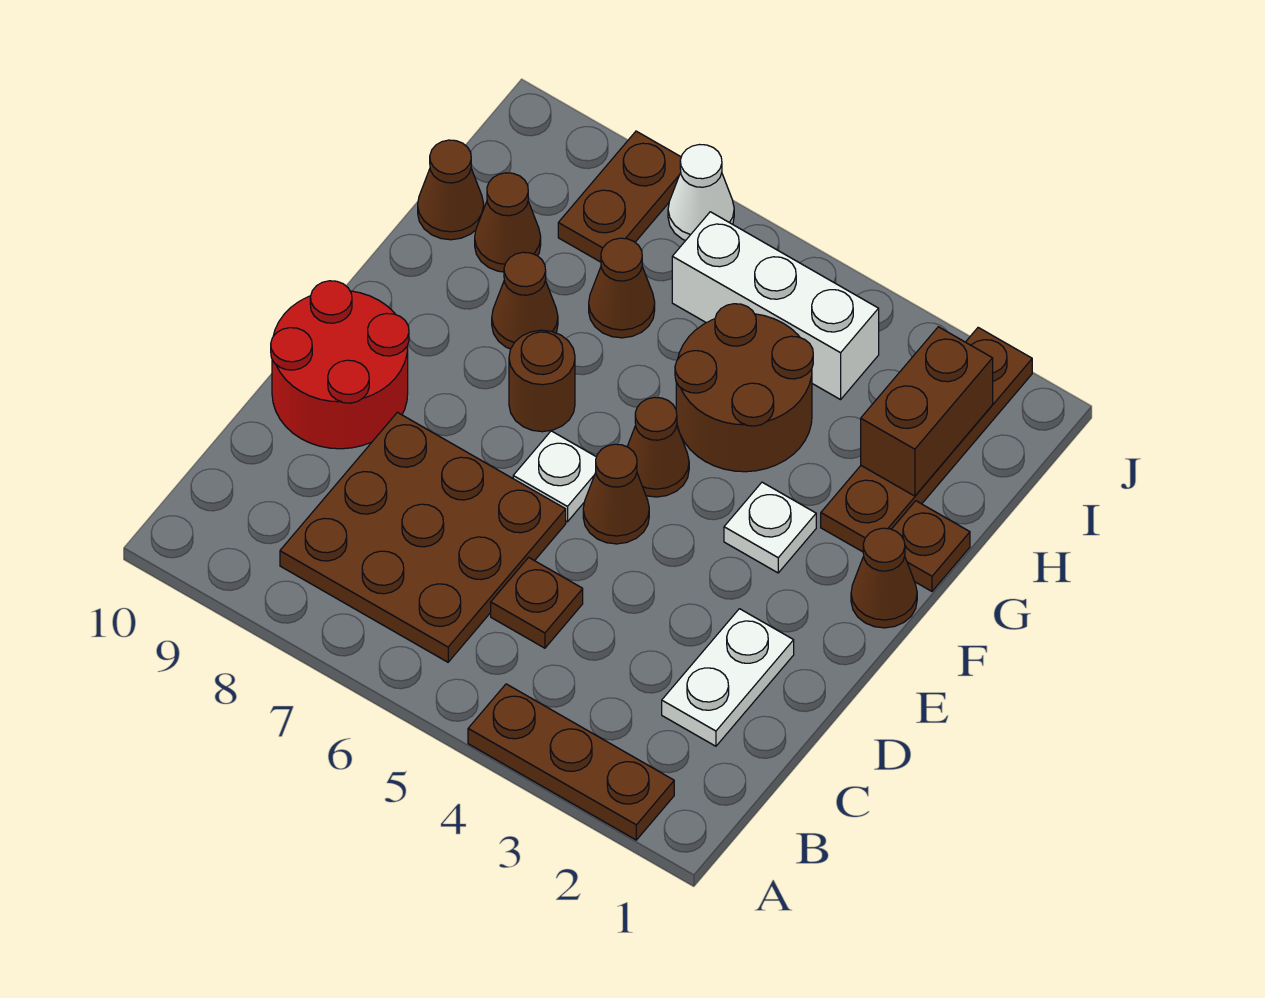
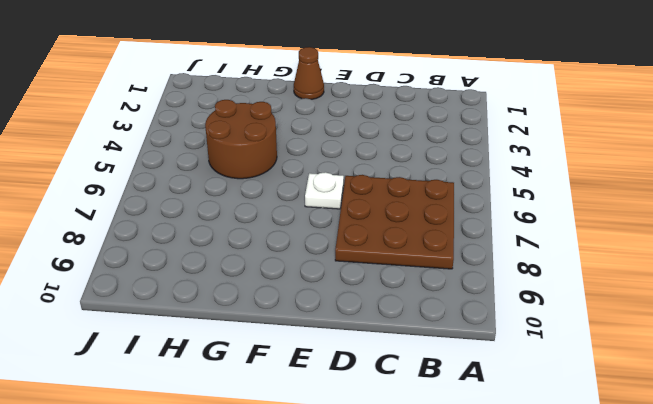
none -> brown 1x3 plate [468,684,674,840]
none -> white 1x2 plate [662,609,794,746]
none -> brown 1x1 plate [491,557,583,648]

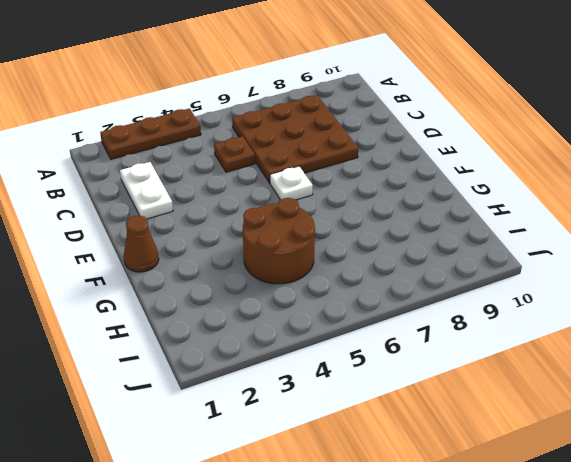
none -> red 2x2 round brick [271,281,409,449]
none -> brown 1x1 cone [583,444,649,544]
none -> white 1x1 plate [724,482,816,573]

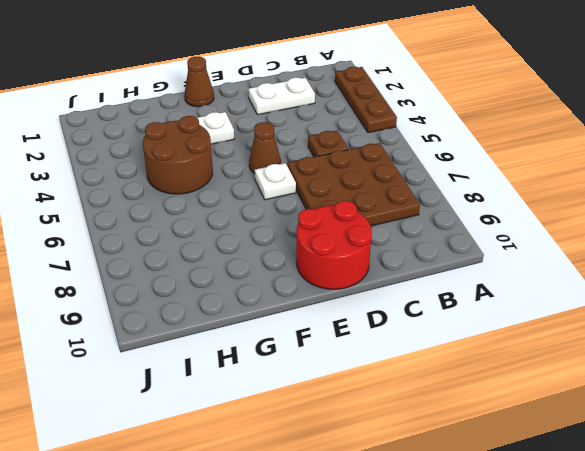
none -> brown 1x1 cone [627,397,689,497]
none -> brown 1x1 round brick [509,330,575,432]
none -> brown 1x1 plate [891,501,970,591]

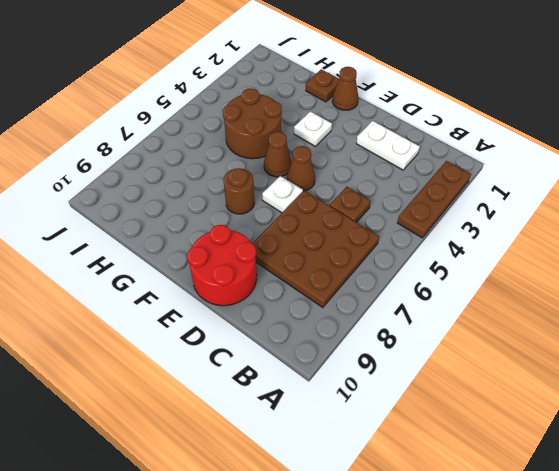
none -> brown 1x4 plate [821,328,1032,552]
none -> brown 1x1 cone [492,252,558,349]
none -> brown 1x1 cone [589,238,655,338]

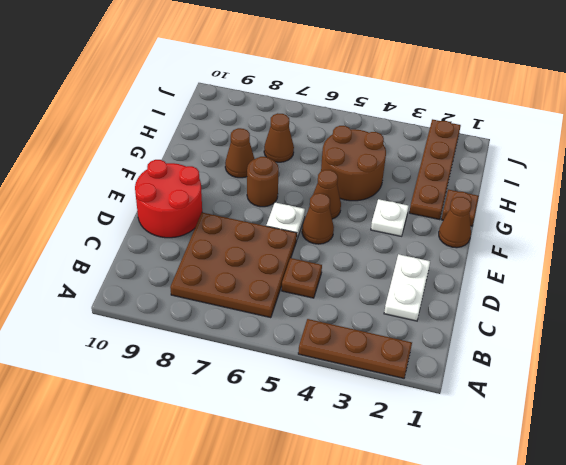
none -> brown 1x1 cone [475,173,541,272]
none -> brown 1x1 cone [418,140,484,240]
none -> white 1x3 brick [672,212,879,400]

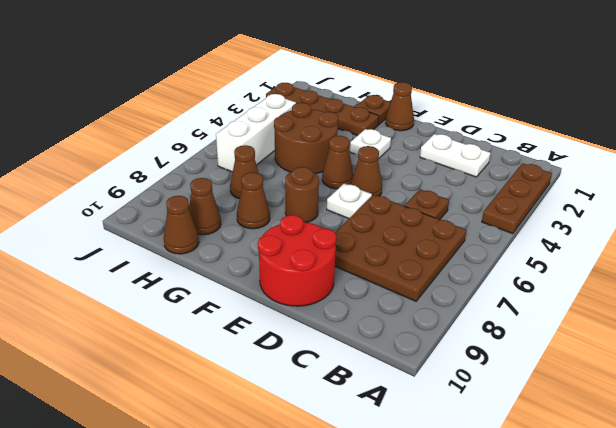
none -> brown 1x2 plate [558,131,681,262]
none -> white 1x1 cone [668,145,734,241]
none -> brown 1x2 brick [861,327,993,496]

